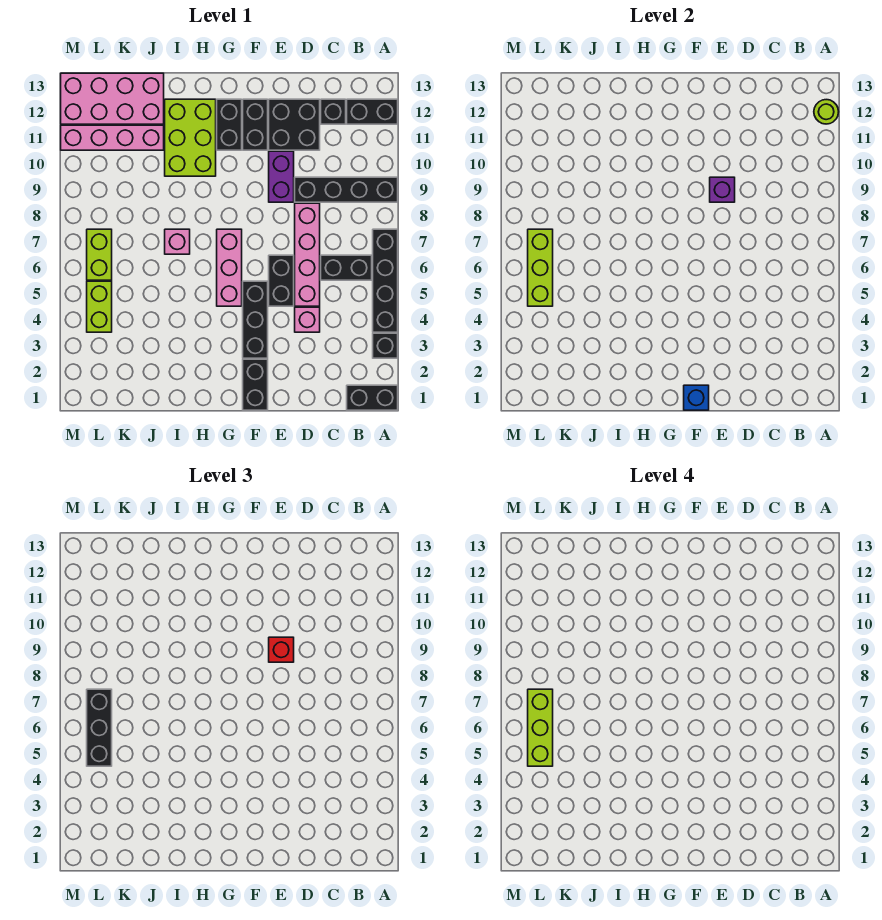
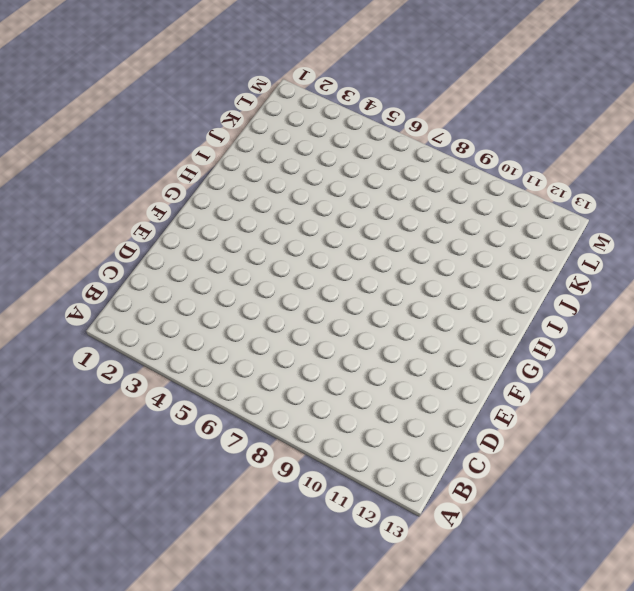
none -> black 1x2 brick [347,385,398,410]
none -> black 1x1 brick [373,333,398,358]
none -> black 1x4 brick [373,229,398,332]
none -> black 1x4 brick [295,177,398,202]

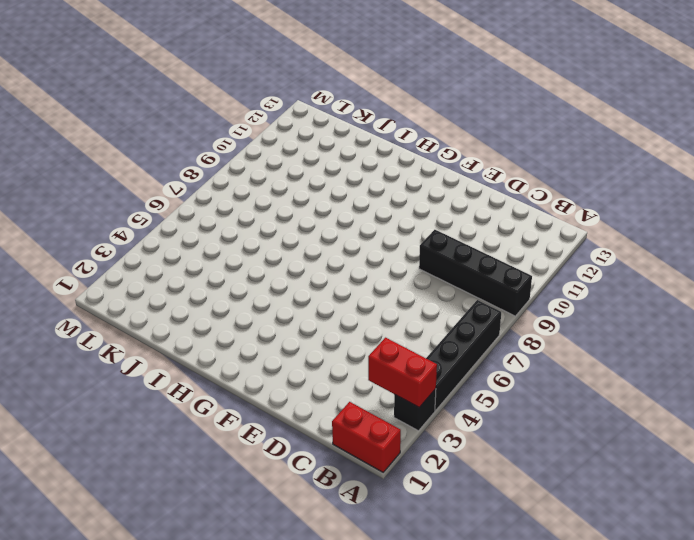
red 1x2 brick [332,402,401,472] -> black 1x2 brick [347,385,398,410]
red 1x2 brick [368,338,437,407] -> none
none -> black 1x2 brick [347,99,398,124]
none -> black 1x2 brick [321,255,372,280]
none -> black 1x1 brick [321,99,346,124]
none -> pink 1x1 brick [295,307,320,332]

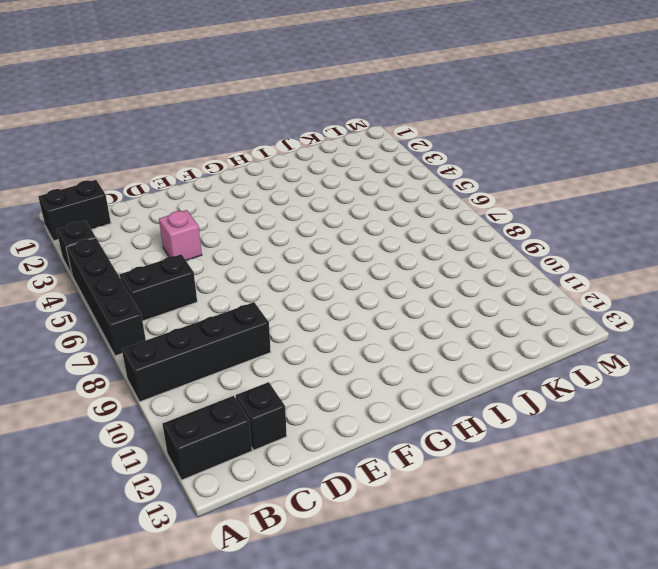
none -> pink 1x4 brick [295,203,320,306]
none -> black 2x2 brick [269,99,320,150]
none -> black 1x2 brick [269,255,294,306]
none -> purple 1x2 brick [269,151,294,202]

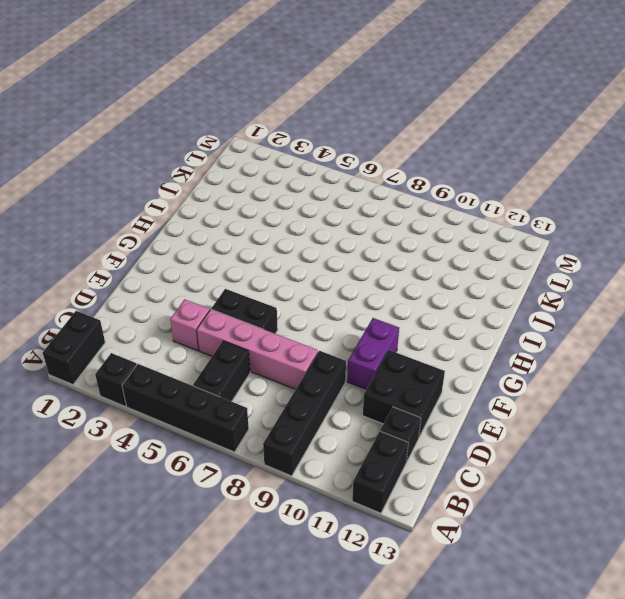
purple 1x2 brick [347,318,399,389] -> purple 1x2 brick turned to [269,151,294,202]
none -> black 1x2 brick [243,359,268,410]
none -> black 1x3 brick [243,281,268,358]
none -> black 1x2 brick [243,99,268,150]
none -> pink 1x3 brick [217,229,242,306]

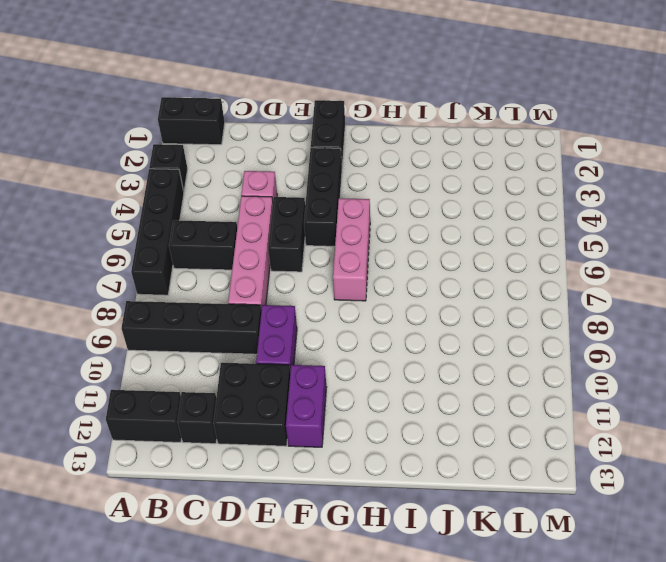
purple 1x2 brick [286,365,327,447] -> black 1x2 brick [243,99,268,150]
none -> black 1x2 brick [217,99,242,150]
none -> lime 2x3 brick [165,99,216,176]
none -> pink 1x1 brick [165,229,190,254]
none -> pink 1x4 brick [61,125,164,150]

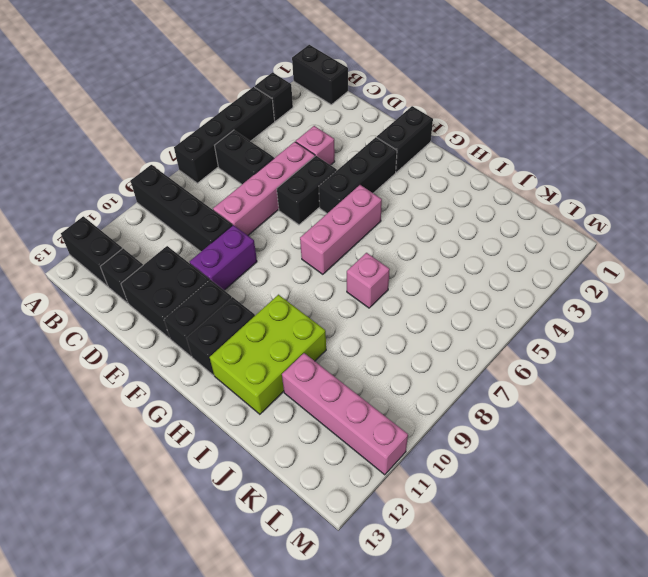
none -> pink 2x4 brick [61,73,164,124]
none -> lime 1x2 brick [87,281,112,332]
none -> lime 1x2 brick [87,229,112,280]
none -> lime 1x1 round brick [814,100,839,124]

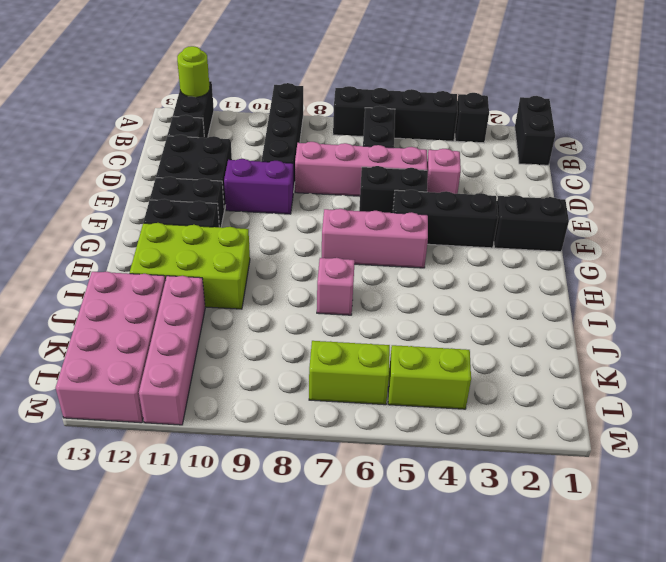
none -> purple 1x1 brick [710,177,735,202]
none -> blue 1x1 brick [684,385,709,410]
none -> lime 1x3 brick [528,229,553,306]
none -> red 1x1 brick [269,637,294,662]

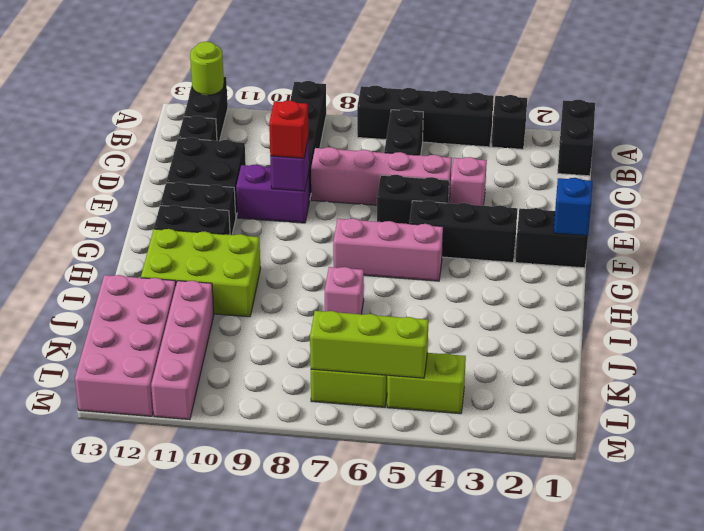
none -> black 1x3 brick [87,689,112,766]
none -> lime 1x3 brick [528,689,553,766]

